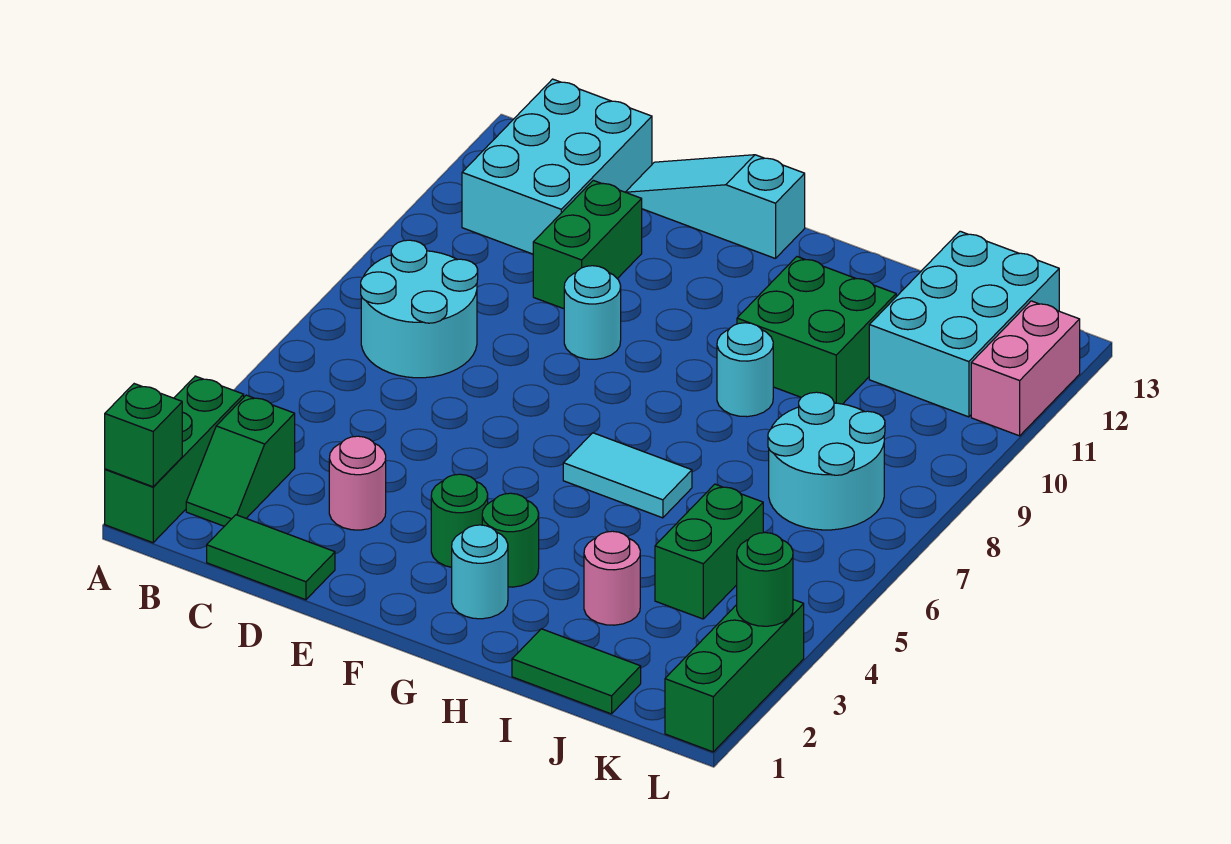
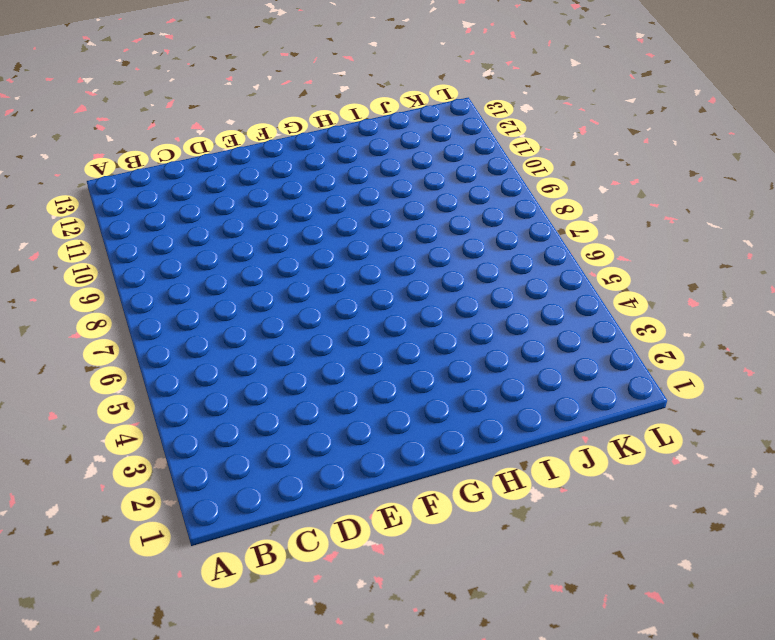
none -> green 1x3 brick [105,376,244,543]
none -> green 1x2 slope [186,395,295,526]
none -> cyan 2x2 round brick [361,240,478,378]

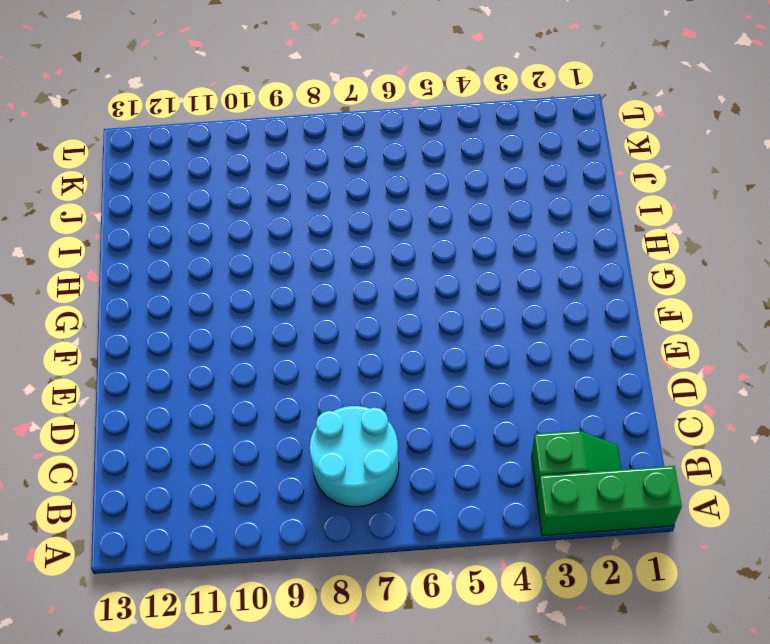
none -> cyan 2x3 brick [462,79,652,254]
none -> green 1x2 tile [207,515,335,600]
none -> pink 1x1 round brick [329,436,386,530]

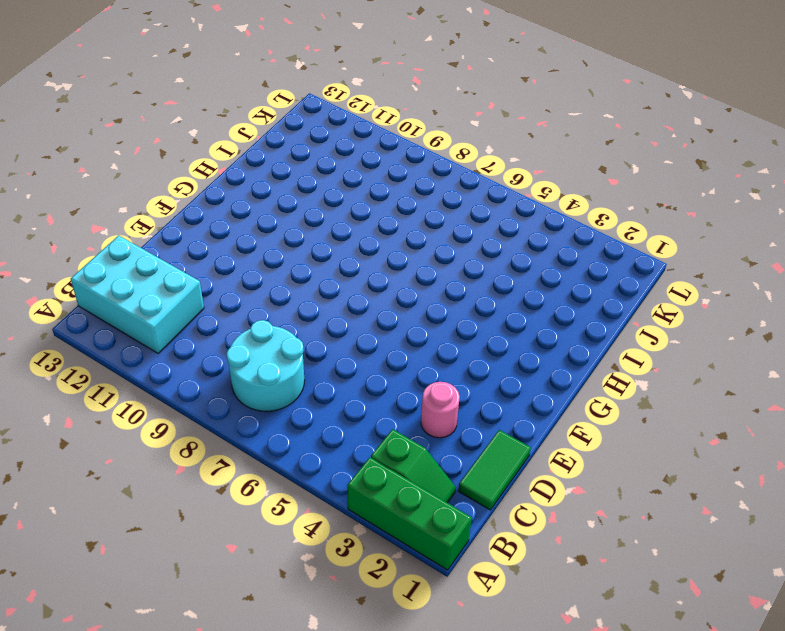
none -> green 1x2 brick [533,180,642,309]
none -> cyan 1x3 slope [626,155,805,259]
none -> cyan 1x1 round brick [564,266,621,359]

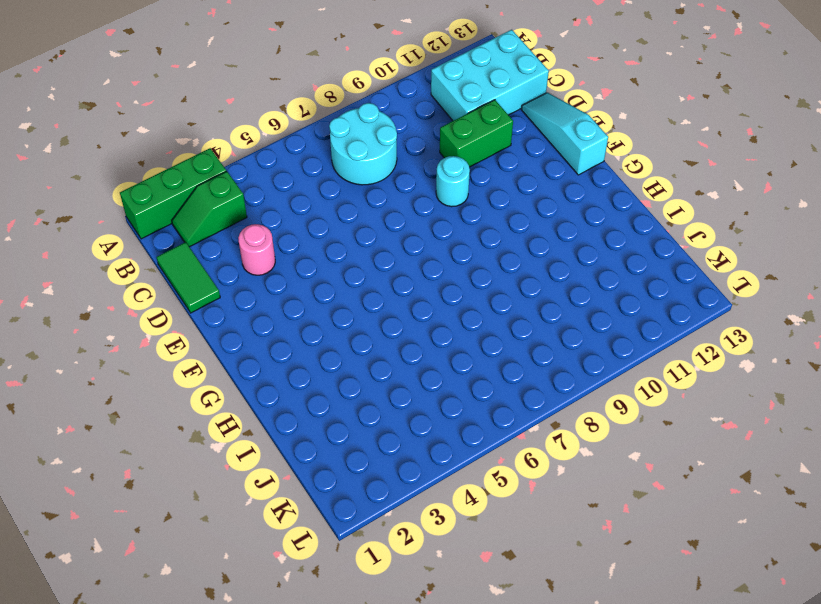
none -> green 1x1 round brick [431,474,488,567]
none -> cyan 1x1 round brick [452,525,508,619]
none -> green 1x1 round brick [482,493,539,587]

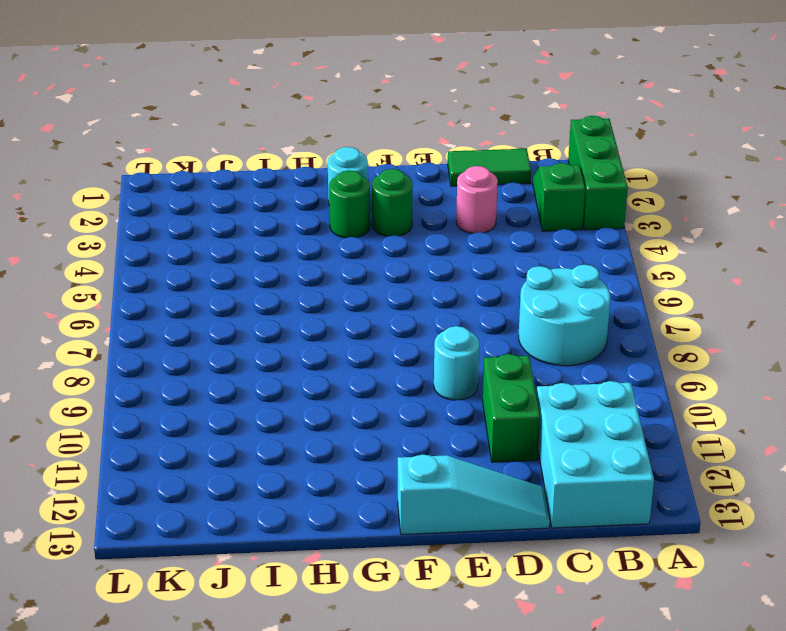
none -> cyan 1x2 tile [563,433,692,518]
none -> cyan 1x1 round brick [717,323,773,417]
none -> green 2x2 brick [737,257,896,404]

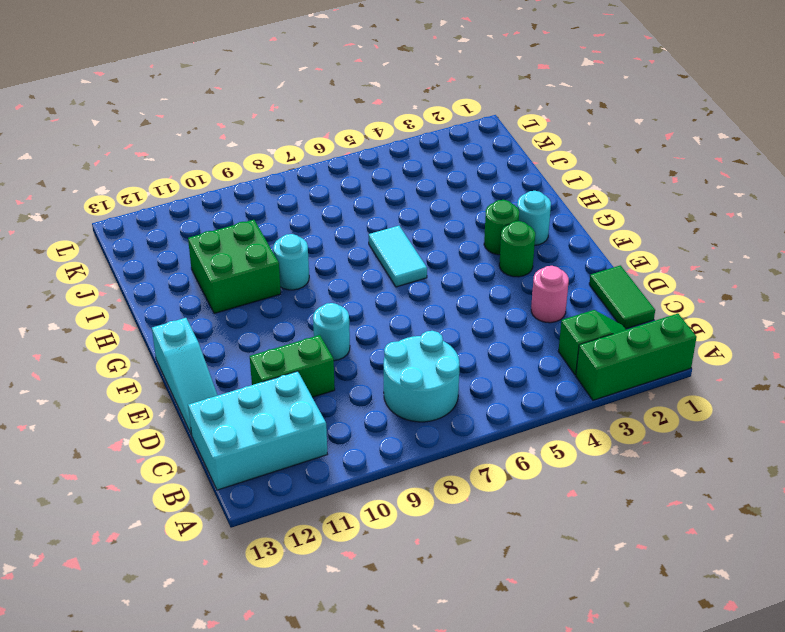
none -> green 1x2 tile [512,629,641,714]
none -> pink 1x1 round brick [584,531,640,625]
none -> green 1x2 brick [655,484,763,619]

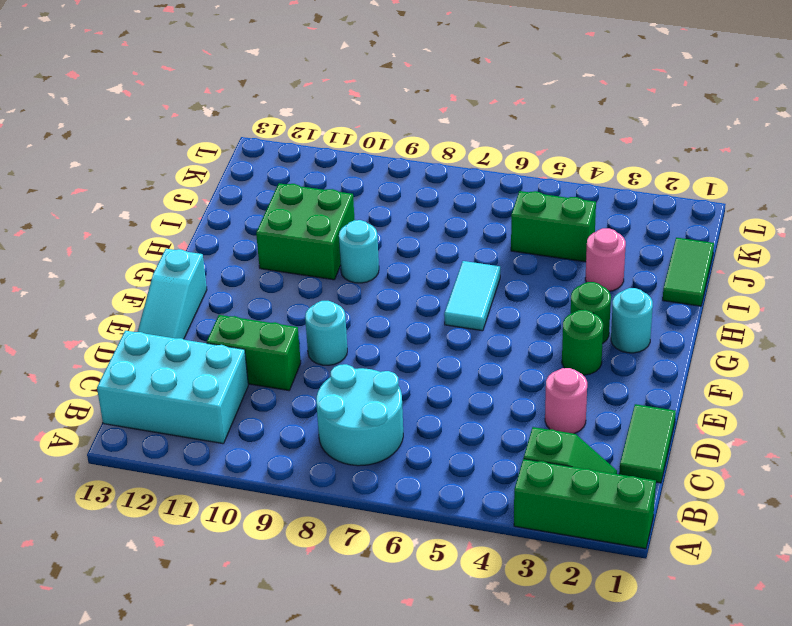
none -> cyan 2x2 round brick [768,392,885,530]
none -> cyan 2x3 brick [869,231,1059,417]
none -> green 1x3 brick [665,600,804,752]

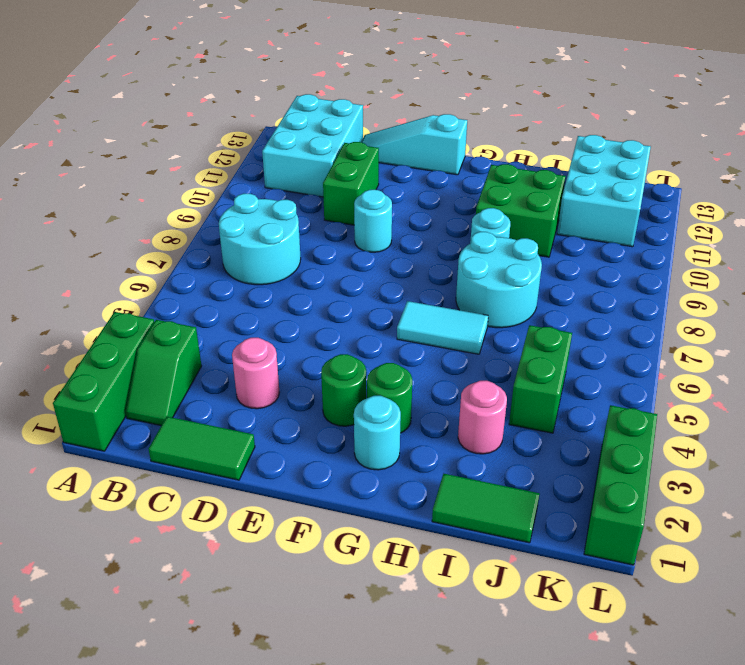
cyan 2x2 round brick [456,232,542,328] -> cyan 2x2 round brick moved to [768,392,885,530]
none -> pink 1x2 brick [971,301,1080,436]
none -> green 1x1 brick [105,384,182,487]
none -> green 1x1 round brick [737,533,793,626]

